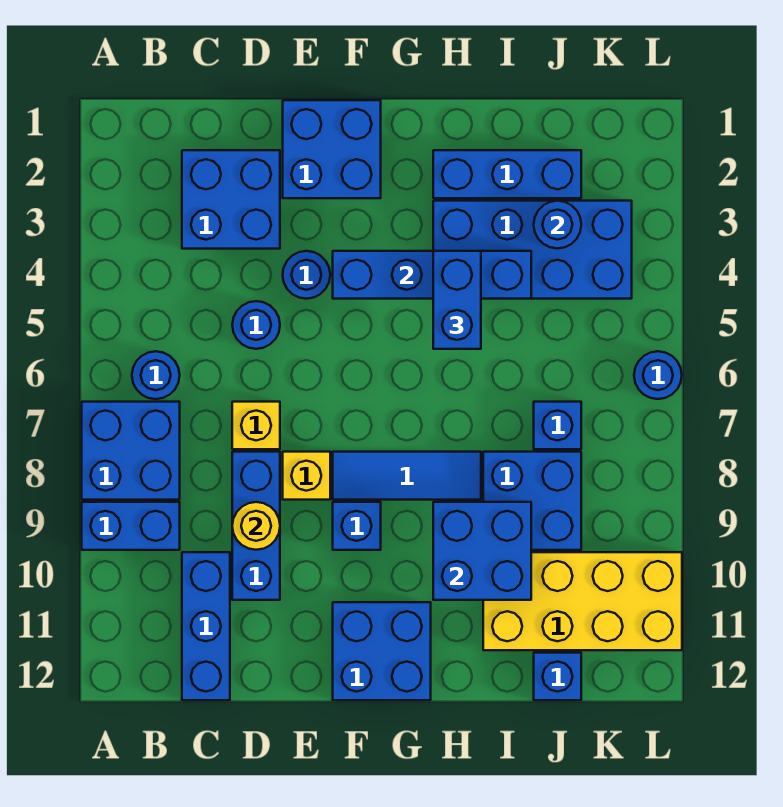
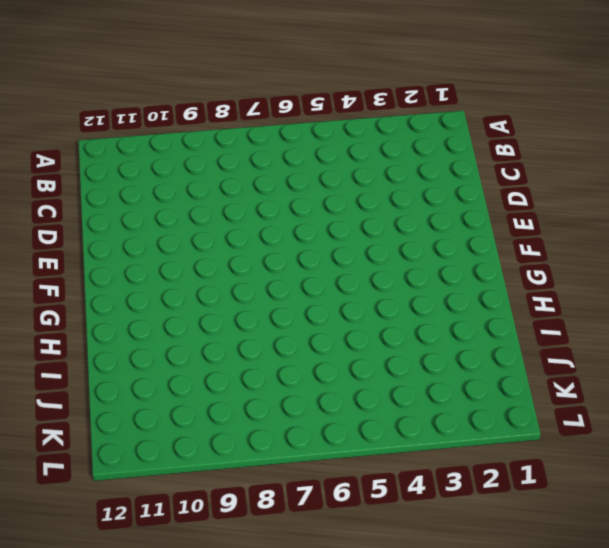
none -> blue 2x2 brick [82,402,180,500]
none -> blue 1x2 brick [82,502,180,550]
none -> blue 1x1 round brick [132,351,180,399]

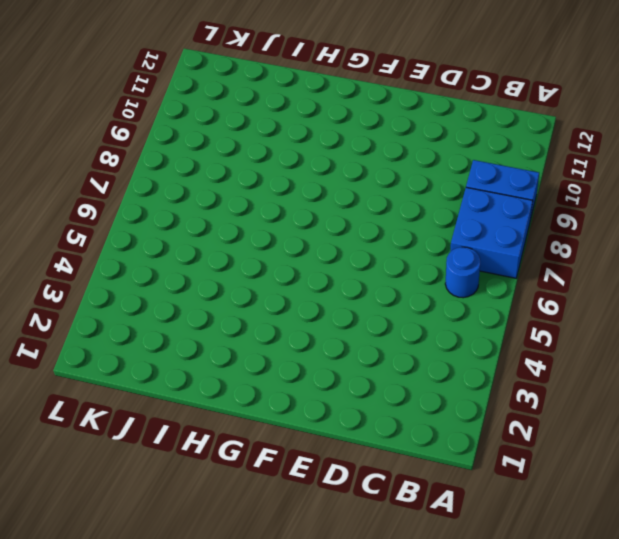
none -> blue 2x2 brick [182,150,280,249]
none -> blue 1x3 brick [182,552,230,700]
none -> blue 1x1 round brick [232,301,280,349]

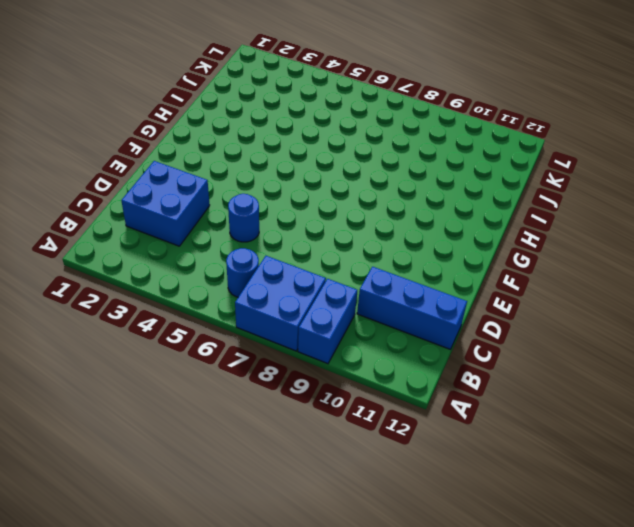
none -> yellow 1x1 brick [232,402,280,449]
none -> blue 1x3 brick [232,452,280,600]
none -> blue 2x2 brick [283,100,381,198]

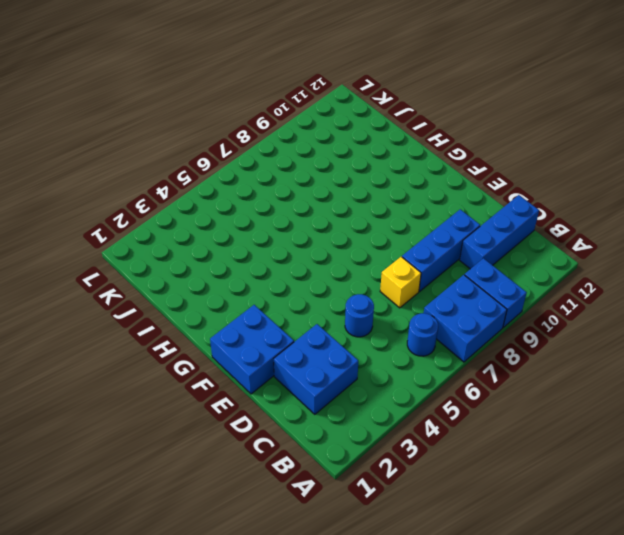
none -> blue 1x1 round brick [283,251,330,299]
none -> yellow 1x1 brick [283,452,330,500]
none -> blue 1x3 tile [333,452,481,500]

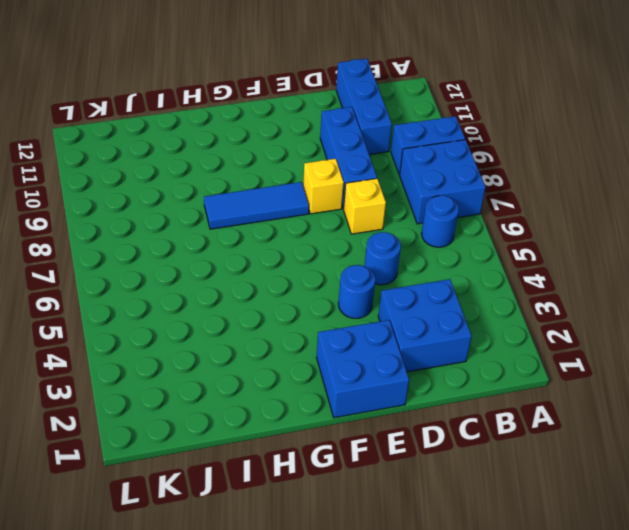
none -> blue 1x1 brick [333,502,381,550]
none -> blue 2x2 brick [333,602,431,700]
none -> blue 1x3 brick [433,150,581,198]

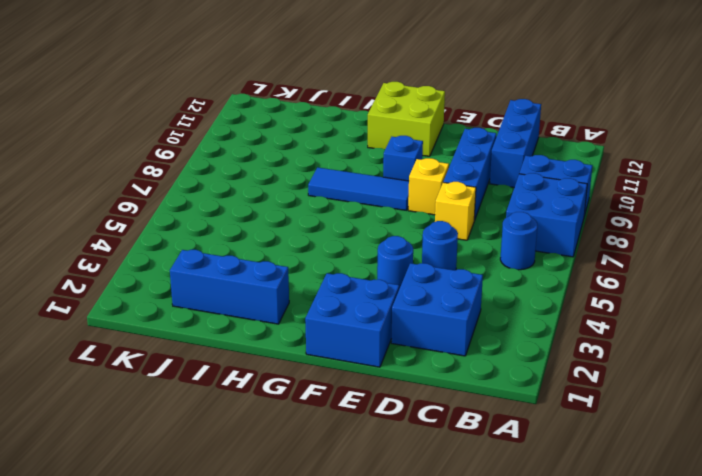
lime 2x2 brick [368,82,445,156] -> blue 2x2 brick [333,602,431,700]
none -> blue 2x4 brick [433,201,632,299]
none -> blue 2x2 brick [483,452,581,550]
none -> yellow 2x4 brick [483,552,682,650]

